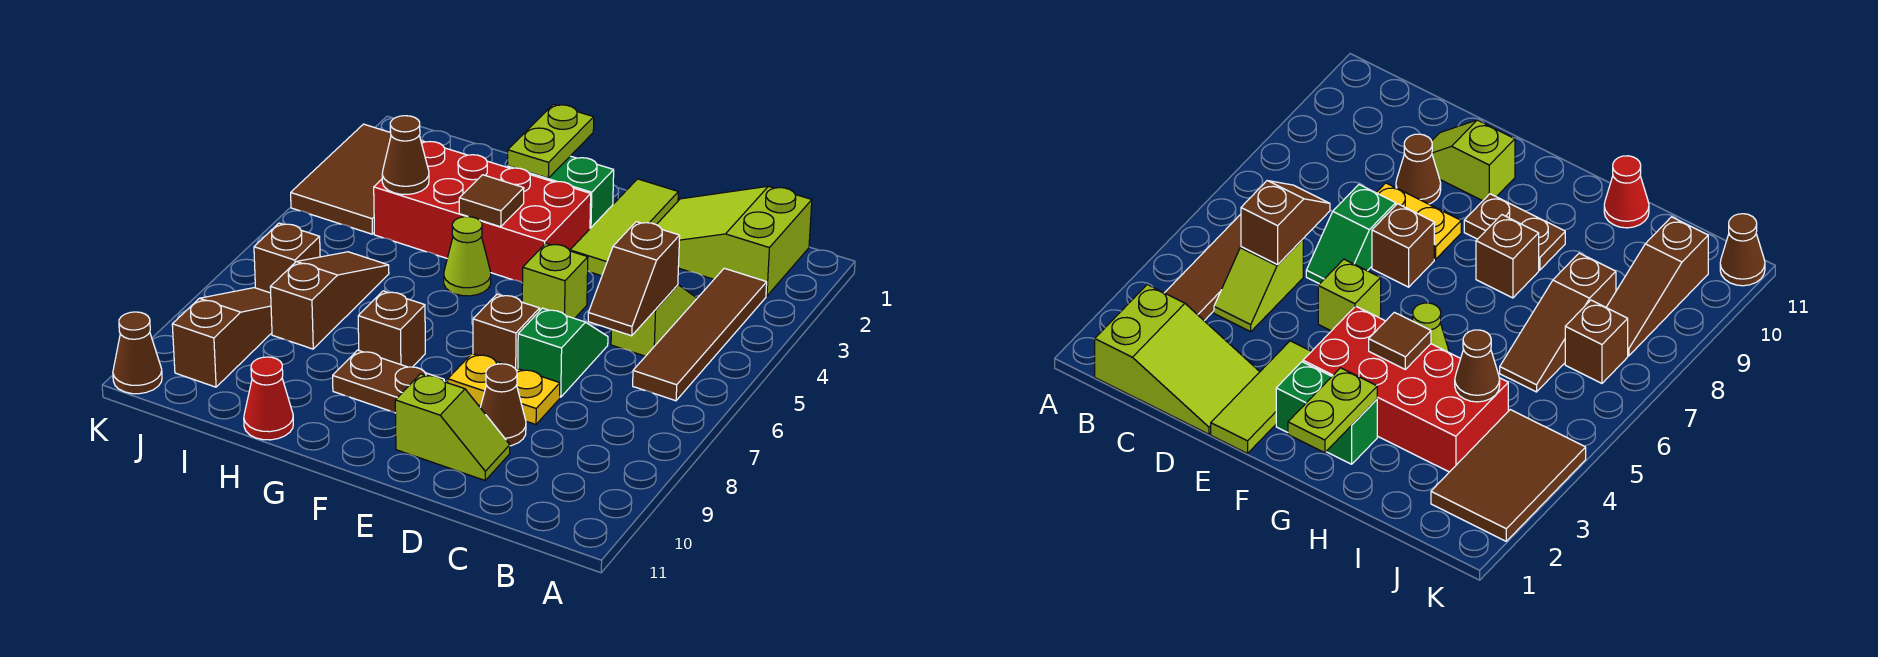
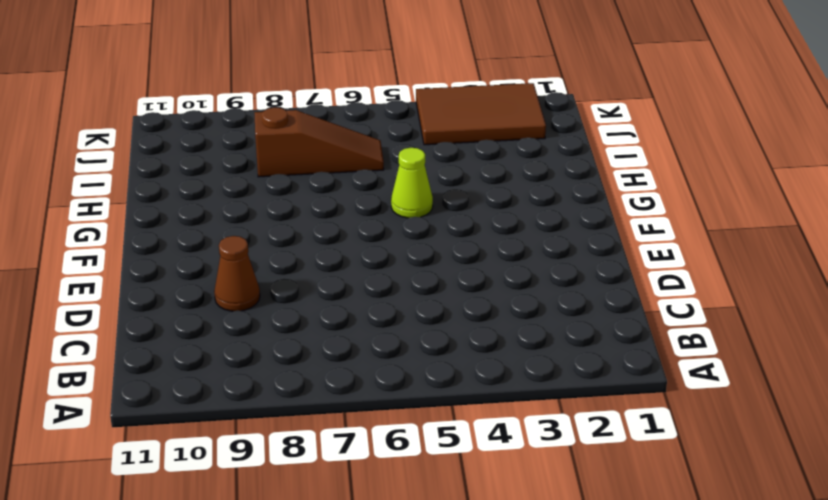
none -> lime 2x3 slope [657,186,812,296]
none -> brown 1x4 tile [633,268,767,401]
none -> lime 1x2 slope [611,285,697,356]

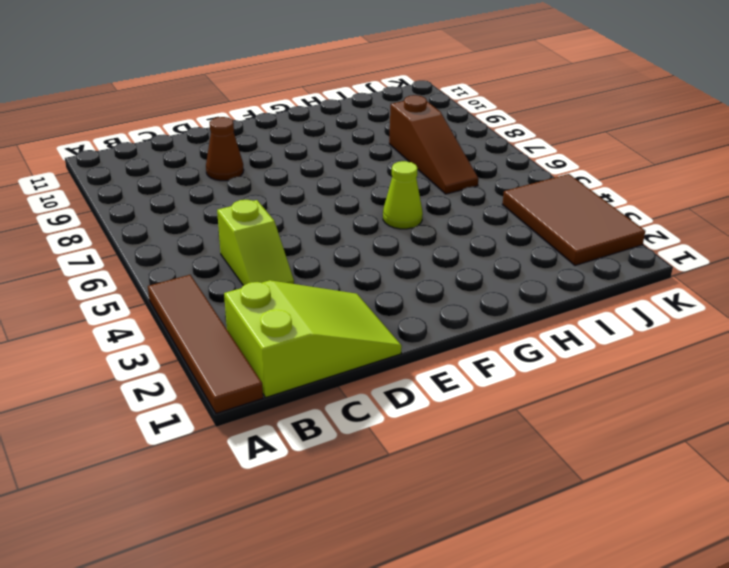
brown 1x4 tile [148,275,263,414] -> brown 1x4 tile moved to [633,268,767,401]
none -> green 1x2 slope [518,308,608,397]
none -> yellow 1x2 plate [448,354,560,425]
none -> lime 1x2 slope [395,374,510,480]

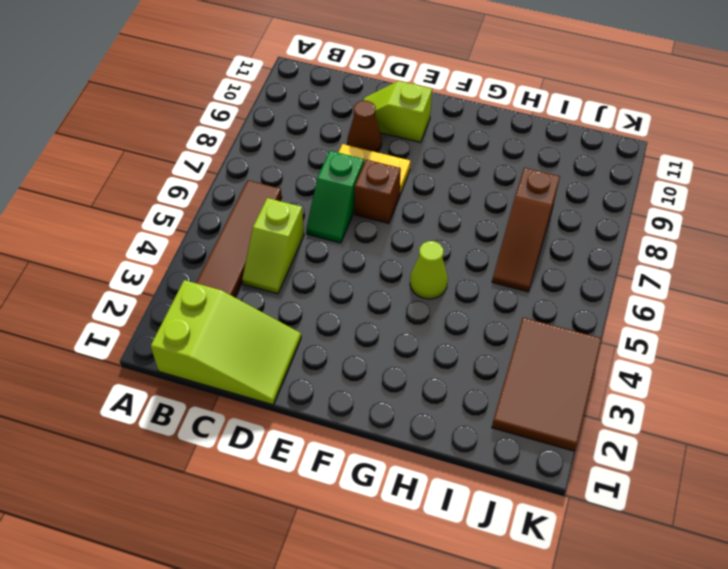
none -> lime 1x3 tile [570,179,678,276]
none -> lime 1x1 brick [522,243,588,319]
none -> green 1x2 brick [508,156,614,228]

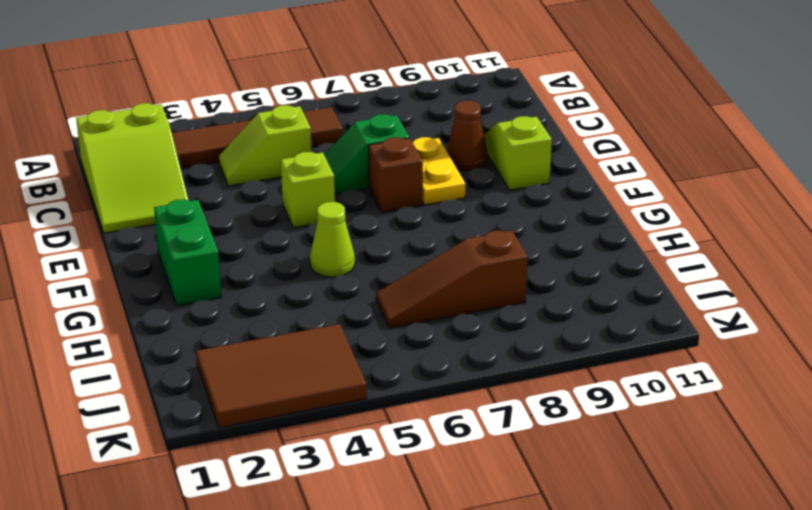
none -> lime 1x3 tile [570,179,678,276]
none -> red 2x4 brick [374,141,591,283]
none -> brown 1x2 plate [333,350,444,413]

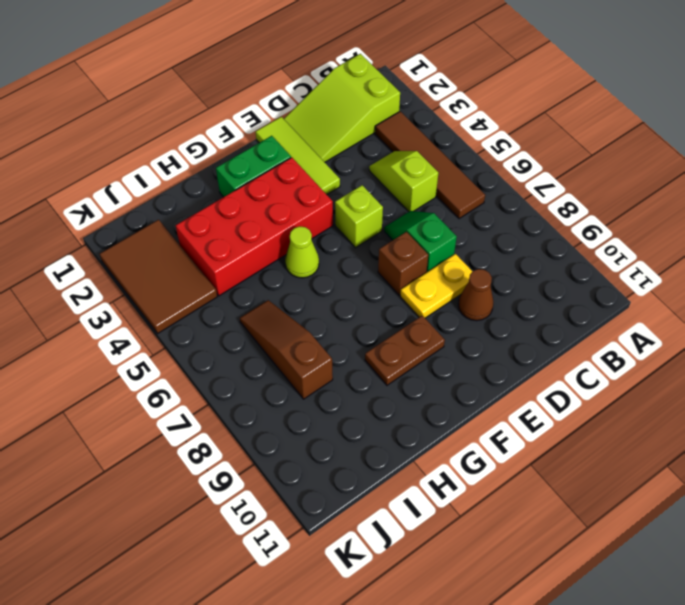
none -> lime 1x2 slope [395,374,510,480]
none -> brown 1x1 brick [358,291,425,367]
none -> red 1x1 cone [244,357,293,440]

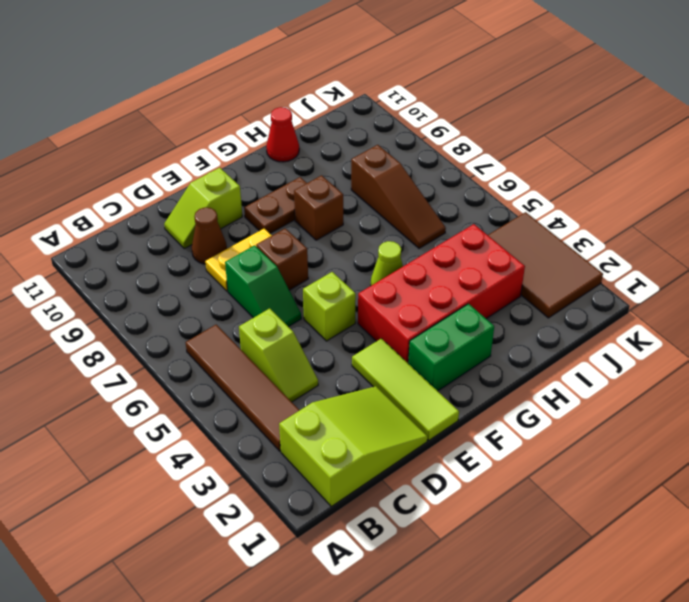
none -> brown 1x1 brick [254,223,320,293]
none -> brown 1x3 slope [172,288,272,387]
none -> brown 1x1 cone [113,312,162,394]

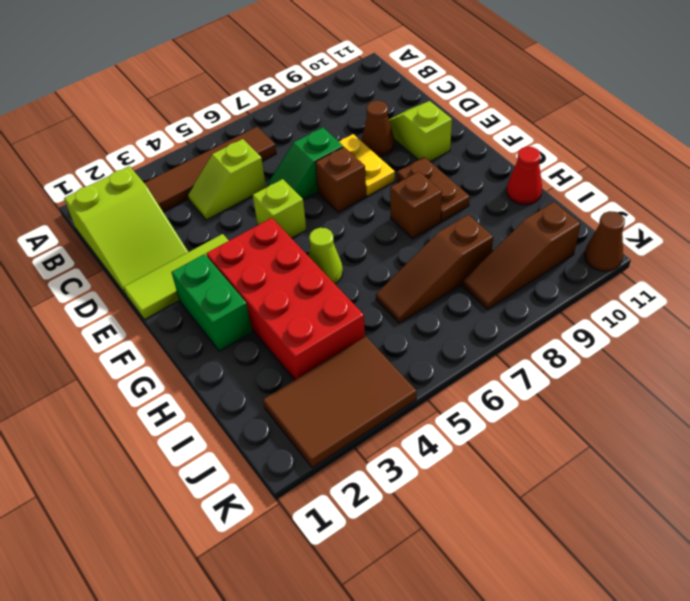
none -> brown 1x1 brick [254,223,320,293]
none -> brown 1x2 slope [588,222,680,336]
none -> lime 1x2 plate [508,104,594,178]

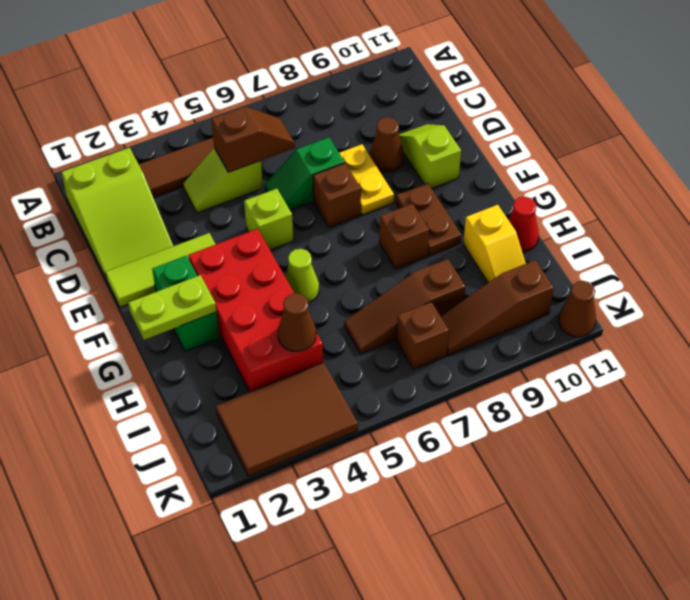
yellow 1x2 slope [463,205,526,283] -> none
none -> brown 1x1 tile [459,175,524,227]

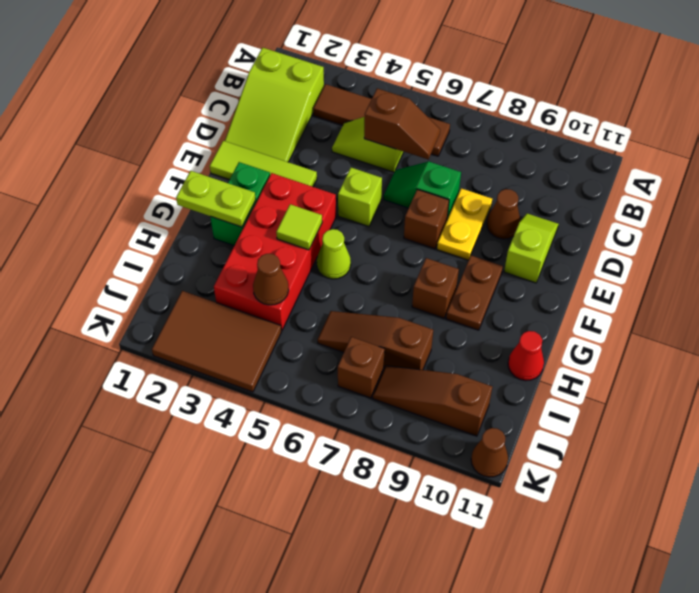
lime 1x1 tile [276,204,322,250] -> brown 1x1 tile [459,175,524,227]

